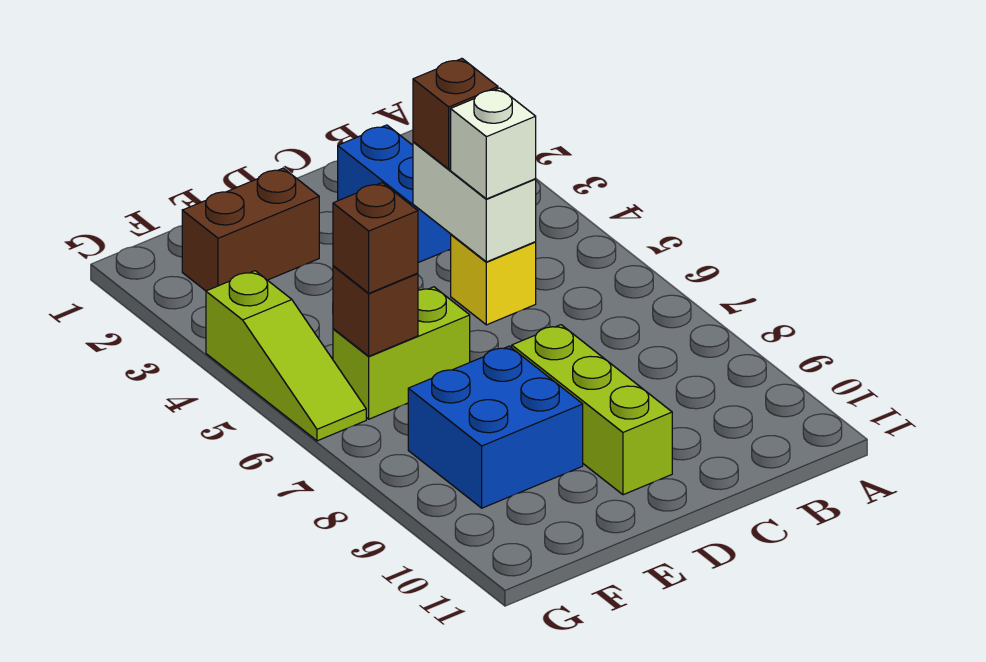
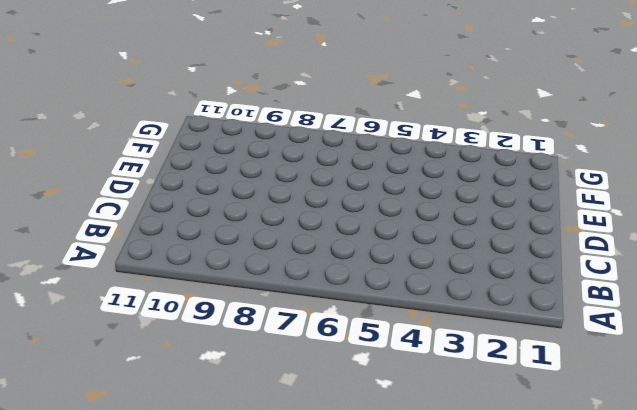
none -> blue 1x2 brick [338,125,451,263]
none -> yellow 1x1 brick [451,235,536,325]
none -> lime 1x3 brick [512,325,672,495]

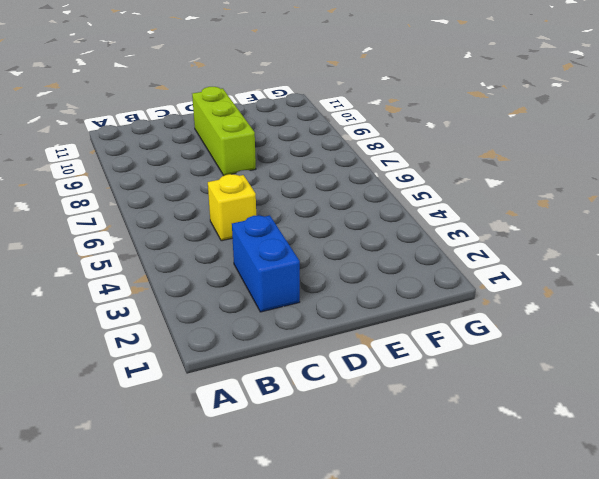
none -> brown 1x2 brick [182,168,319,291]
none -> lime 1x2 brick [333,287,470,419]
none -> blue 2x2 brick [408,346,583,508]

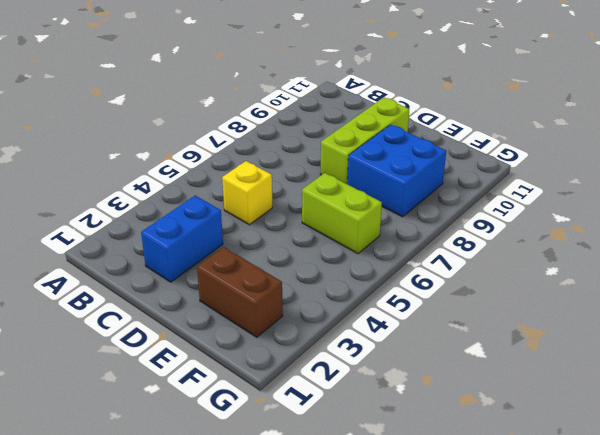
none -> lime 1x3 slope [206,271,366,441]
none -> white 1x2 brick [413,142,536,262]
none -> brown 1x1 brick [333,266,418,356]

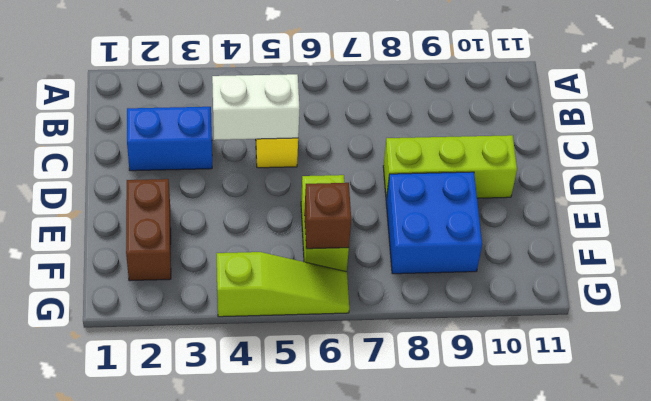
none -> brown 1x1 brick [413,59,498,169]
none -> white 1x1 brick [451,88,536,199]
none -> brown 1x1 brick [333,183,418,293]

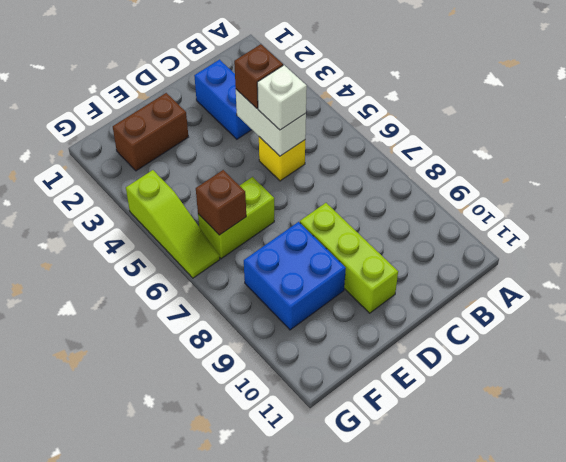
none -> brown 1x1 brick [333,183,418,293]

